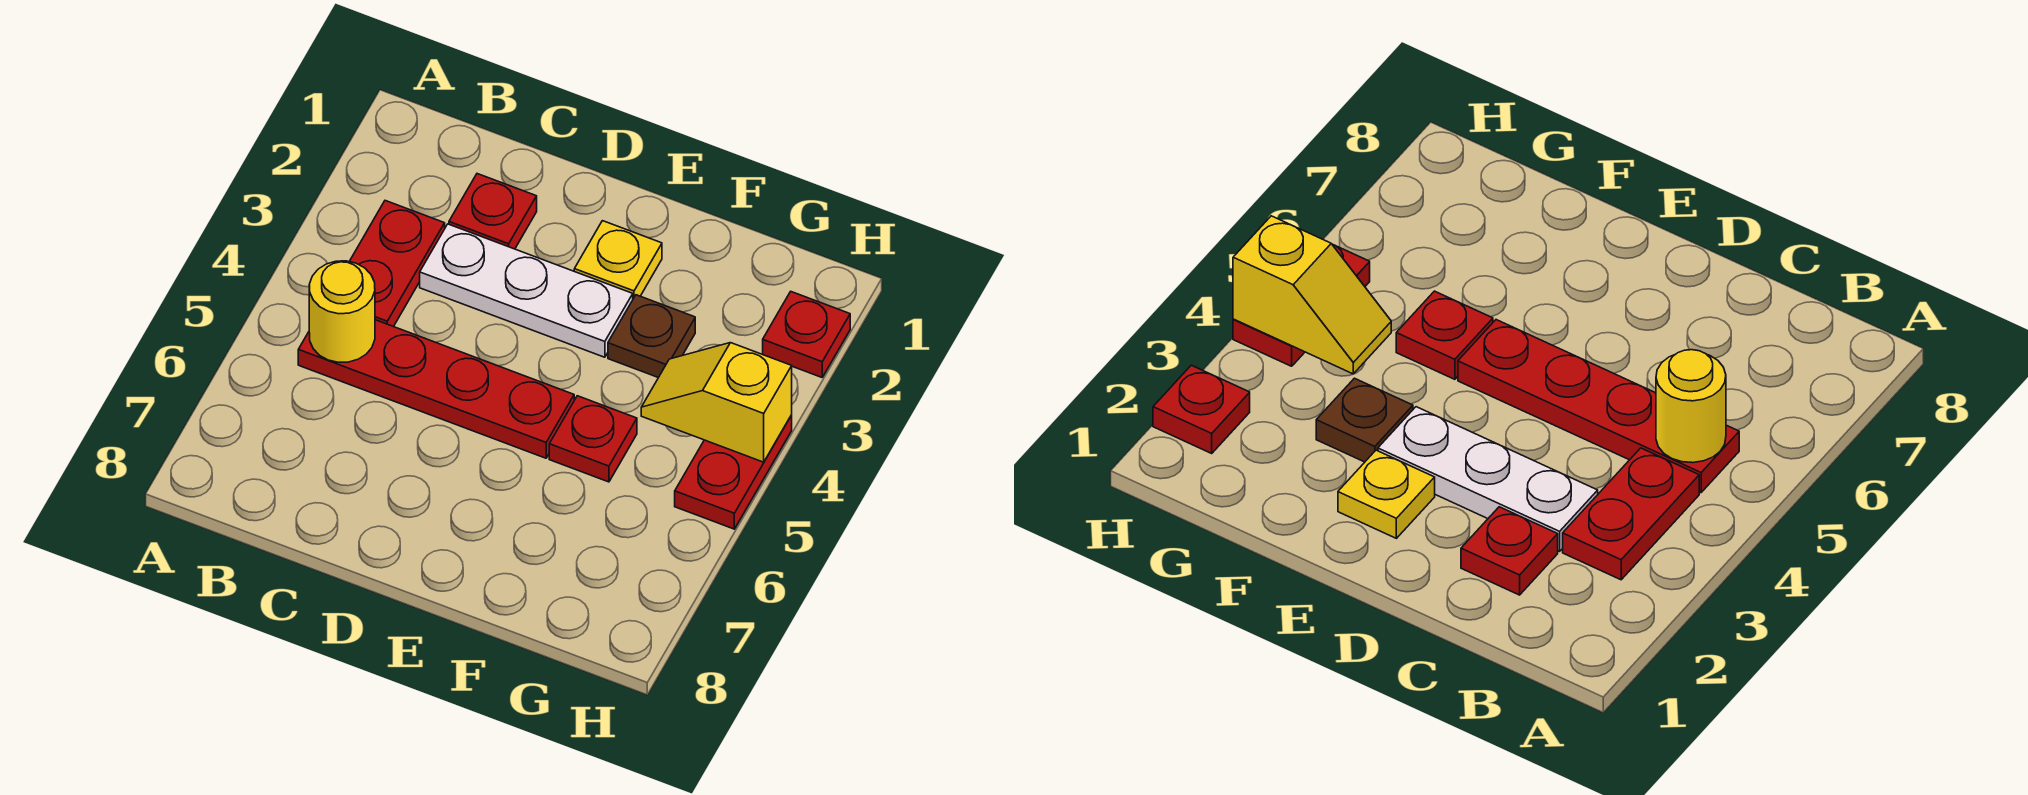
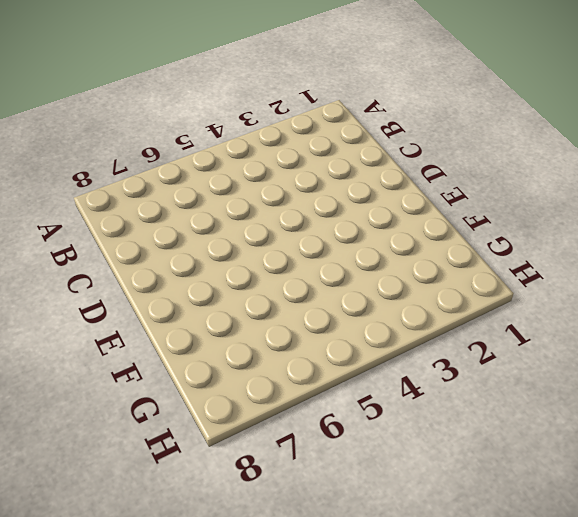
none -> red 1x2 plate [349,201,445,327]
none -> red 1x4 plate [298,320,574,458]

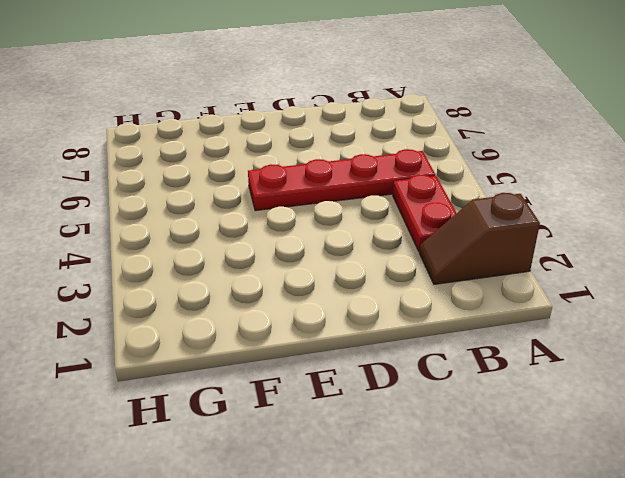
brown 1x2 slope [419,193,540,284] -> none
none -> red 1x1 plate [449,174,537,249]
none -> white 1x3 plate [420,224,633,357]

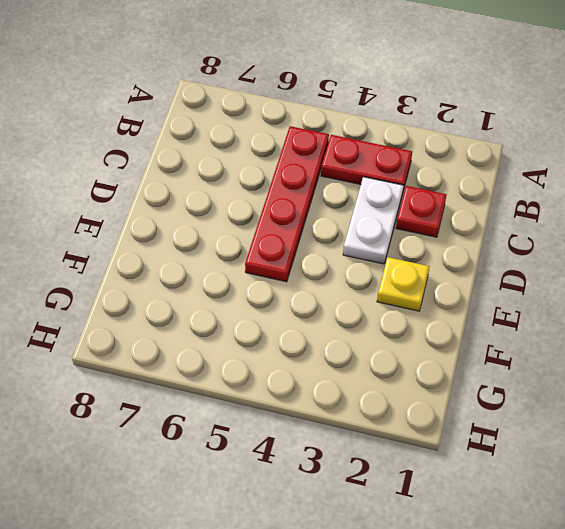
white 1x2 plate [343,177,404,264] -> white 1x3 plate [420,224,633,357]
none -> brown 1x1 plate [608,295,695,378]
none -> red 1x1 plate [549,396,637,482]

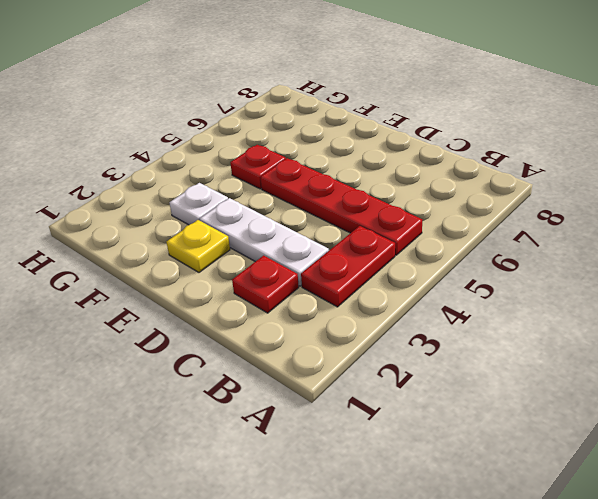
white 1x1 plate [170,183,228,225] -> brown 1x1 plate [608,295,695,378]
none -> red 1x1 plate [763,292,850,377]
none -> red 1x2 plate [675,415,792,529]

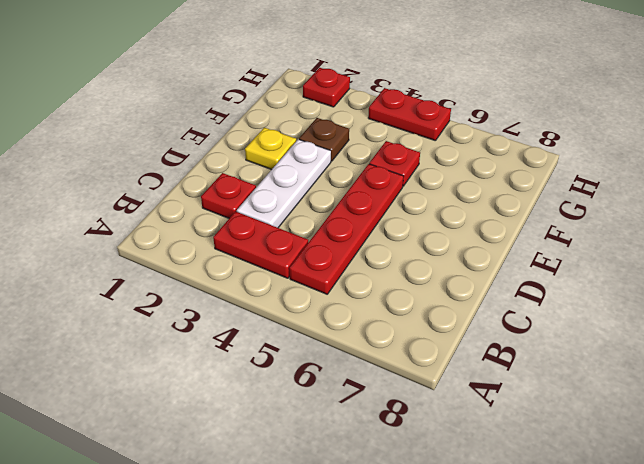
none -> yellow 1x1 round brick [309,261,375,362]
none -> yellow 1x2 slope [641,343,792,462]

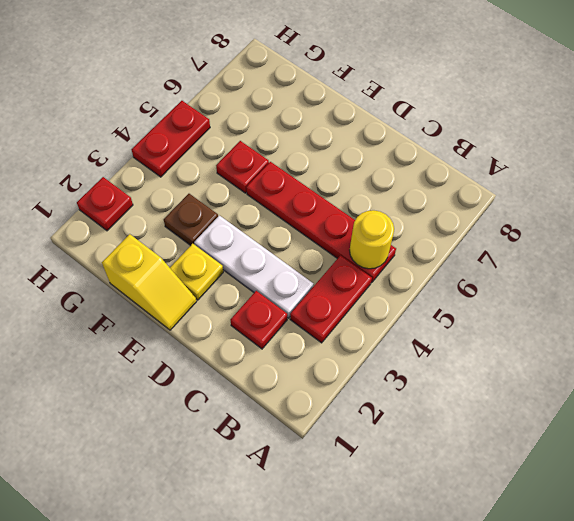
yellow 1x2 slope [102,234,196,330] -> yellow 1x2 slope moved to [641,343,792,462]

